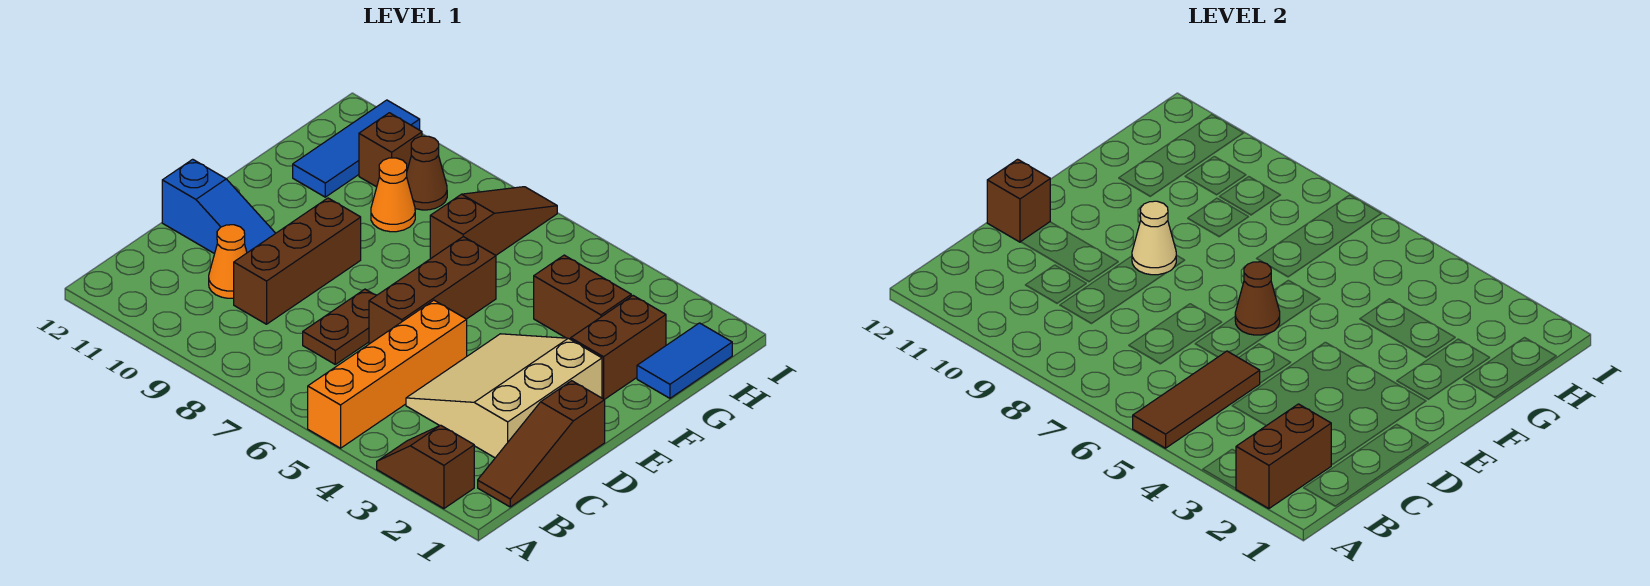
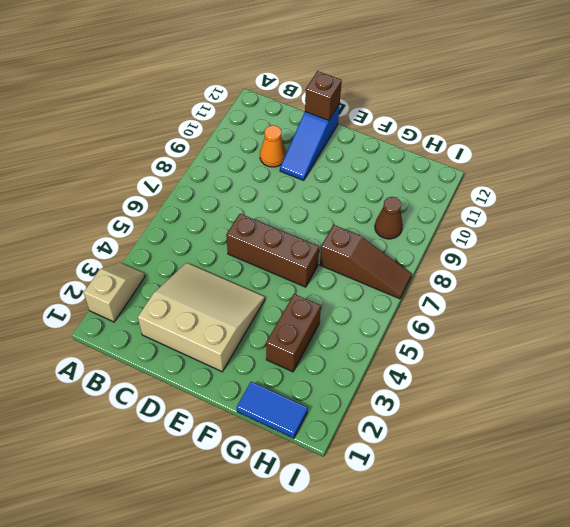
tan 1x2 slope [84,263,145,322] -> brown 1x2 slope [377,425,474,509]
none -> orange 1x4 brick [308,300,467,448]
none -> brown 1x3 slope [478,381,605,507]
none -> brown 1x2 plate [303,289,376,364]

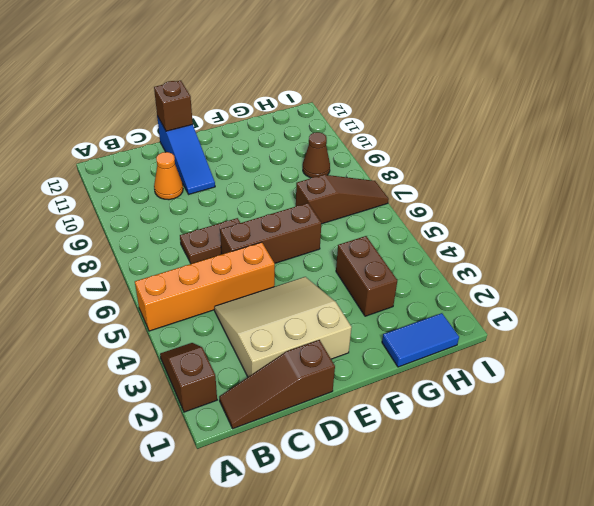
none -> brown 1x3 brick [234,198,361,324]
none -> brown 1x2 brick [571,296,666,400]
none -> orange 1x1 cone [371,158,415,232]

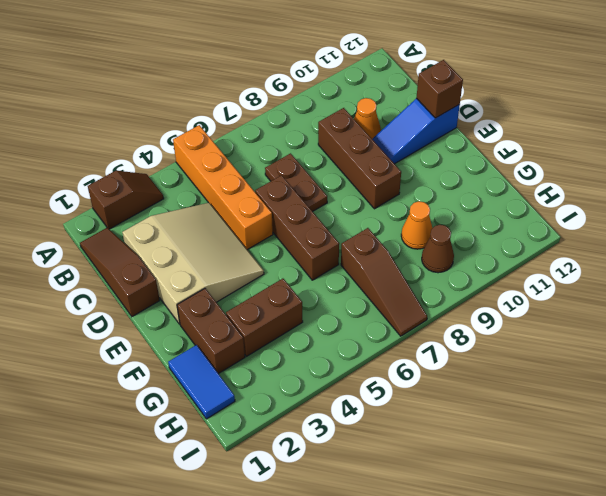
none -> blue 1x3 tile [293,100,420,197]
none -> brown 1x1 brick [359,113,422,187]
none -> brown 1x2 brick [1236,404,1331,509]

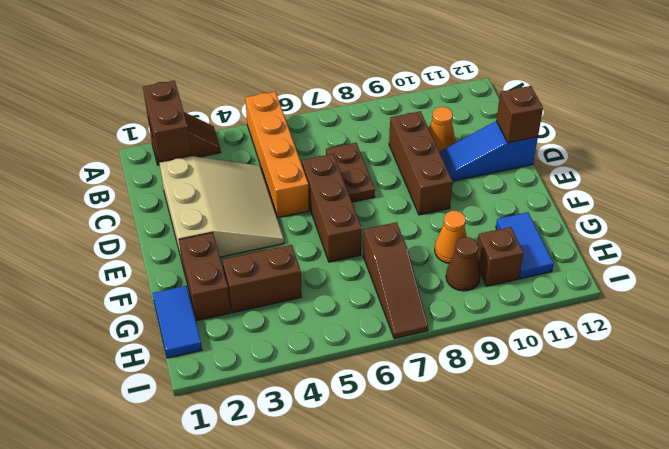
blue 1x2 tile [496,212,554,279] -> blue 1x3 tile [293,100,420,197]
none -> brown 1x3 slope [478,381,605,507]
none -> brown 1x3 tile [1133,351,1260,448]
none -> brown 1x1 cone [1235,262,1280,335]

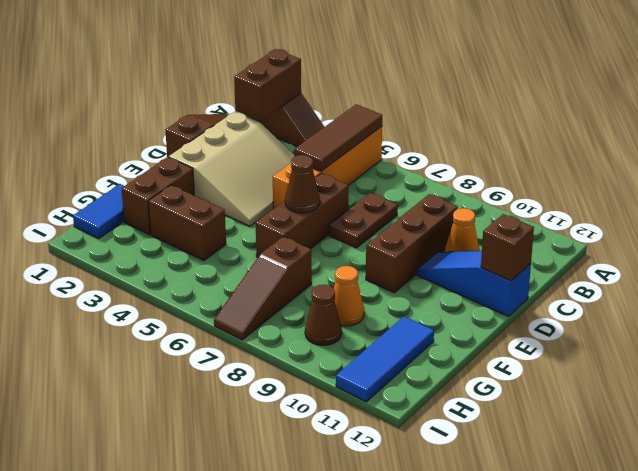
none -> brown 1x1 brick [359,113,422,187]
none -> tan 1x1 cone [1132,201,1176,275]

